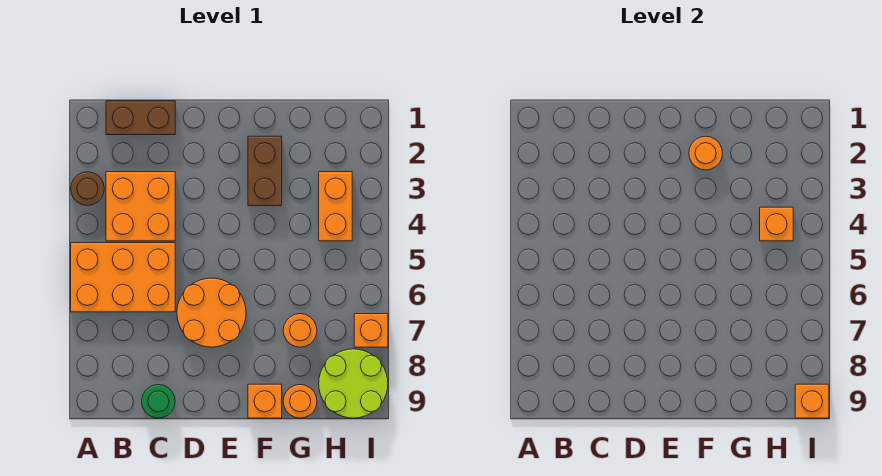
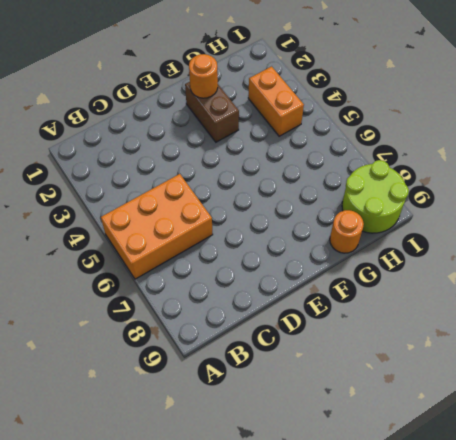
none -> brown 1x1 round brick [71,172,104,206]
none -> brown 1x2 brick [106,101,175,135]
none -> orange 2x2 brick [106,172,175,241]

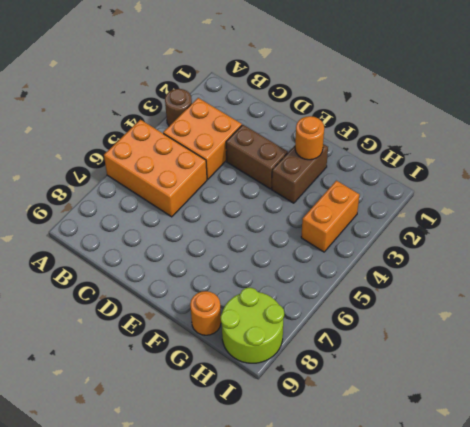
brown 1x2 brick [226,125,288,189] -> brown 1x2 brick moved to [106,101,175,135]
none -> green 1x1 round brick [142,385,175,418]
none -> orange 2x2 round brick [177,278,246,347]
none -> orange 1x1 brick [248,384,282,418]

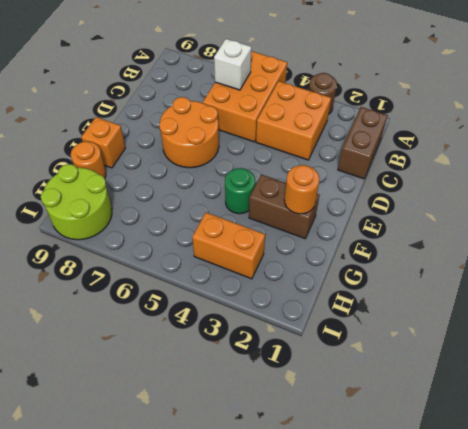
white 1x1 brick [214,39,251,90] -> none
green 1x1 round brick [225,168,255,214] -> green 1x1 round brick moved to [142,385,175,418]
none -> orange 1x1 round brick [283,314,317,347]
none -> orange 1x1 brick [354,314,388,347]
none -> orange 1x1 brick [760,207,793,241]

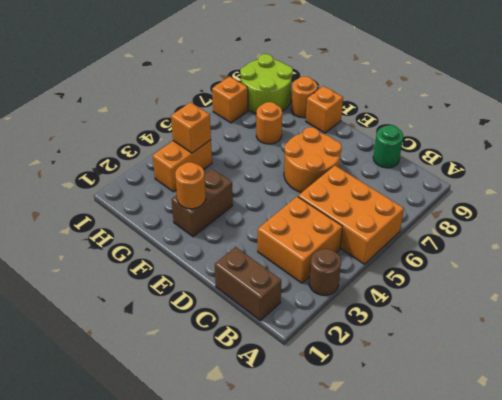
none -> orange 1x1 brick [795,384,829,418]

